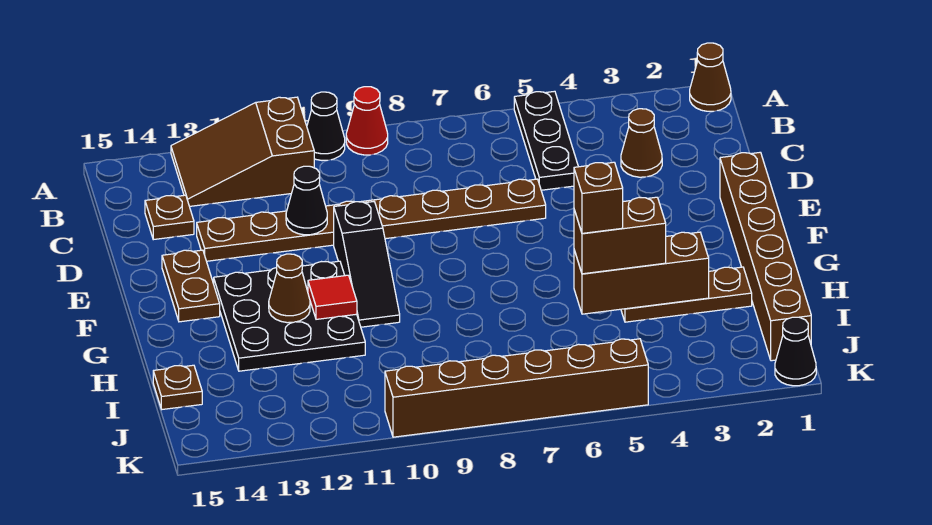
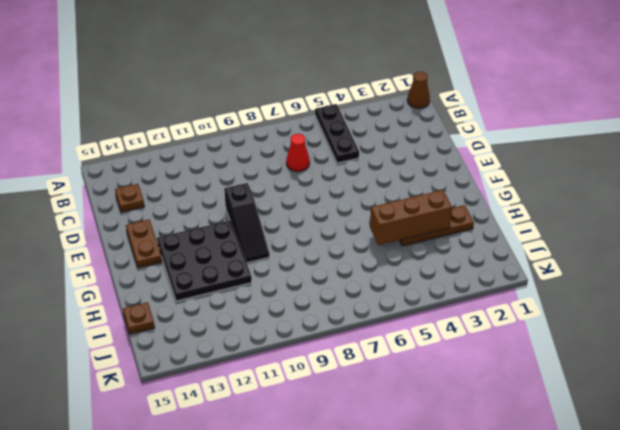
red 1x1 cone [286,134,310,172] -> red 1x1 cone moved to [346,87,388,155]
none -> black 1x1 cone [307,92,345,161]
none -> brown 2x3 slope [171,97,314,206]
none -> brown 1x1 cone [621,109,662,177]

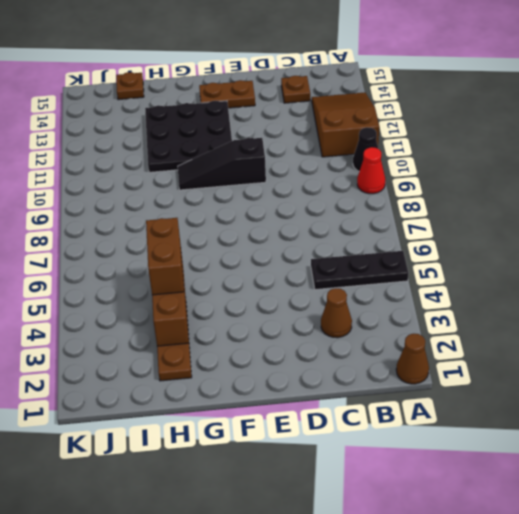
none -> brown 1x8 plate [197,179,546,261]
none -> brown 1x6 brick [720,152,811,361]
none -> black 1x1 cone [775,317,816,386]

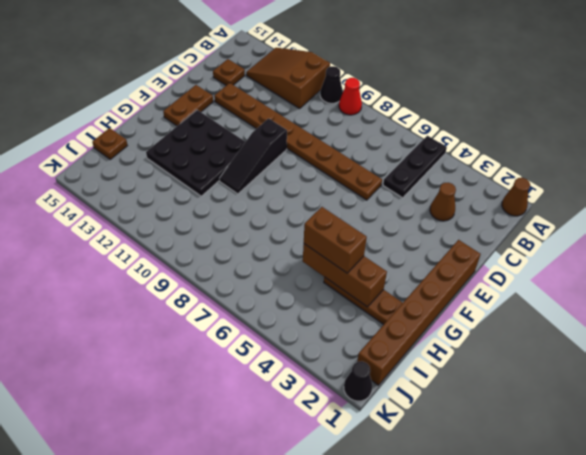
none -> brown 1x6 brick [385,339,648,437]
none -> black 1x1 cone [286,166,327,235]
none -> red 1x1 tile [308,275,357,319]

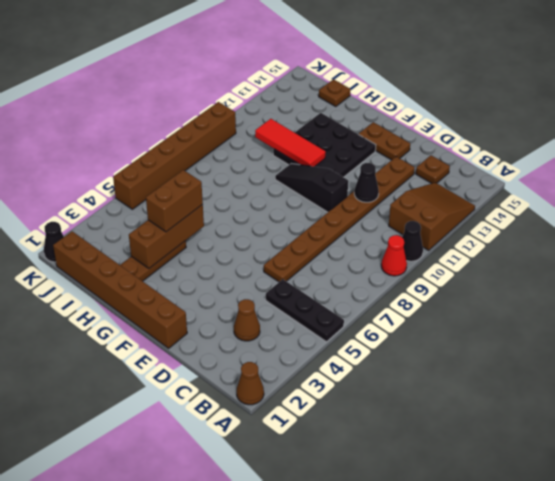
red 1x3 tile [255,119,326,167] -> red 1x1 tile [308,275,357,319]
none -> brown 1x1 cone [269,254,310,323]
none -> brown 1x1 brick [574,162,623,233]

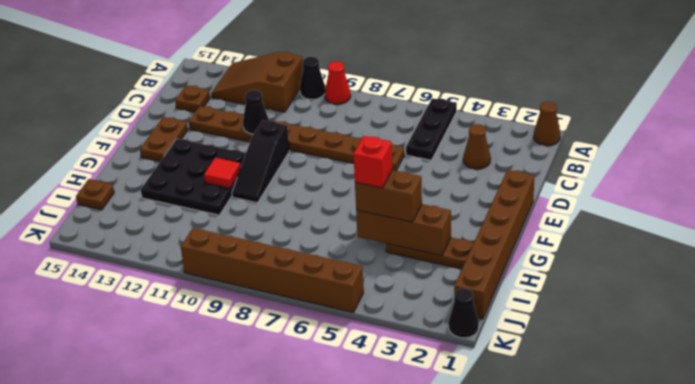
red 1x1 brick [354,136,392,188] -> brown 1x1 brick [574,162,623,233]
none -> brown 1x1 cone [269,254,310,323]

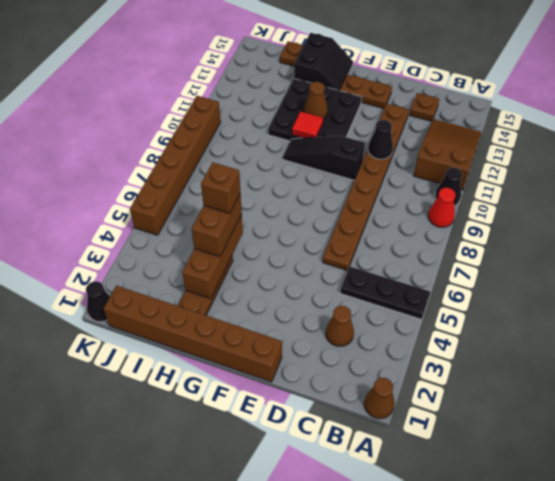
black 2x2 slope [294,33,353,91] -> none

